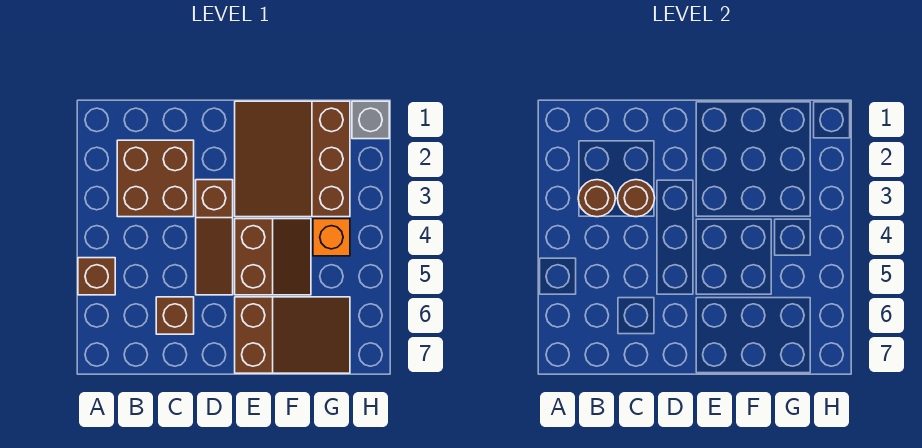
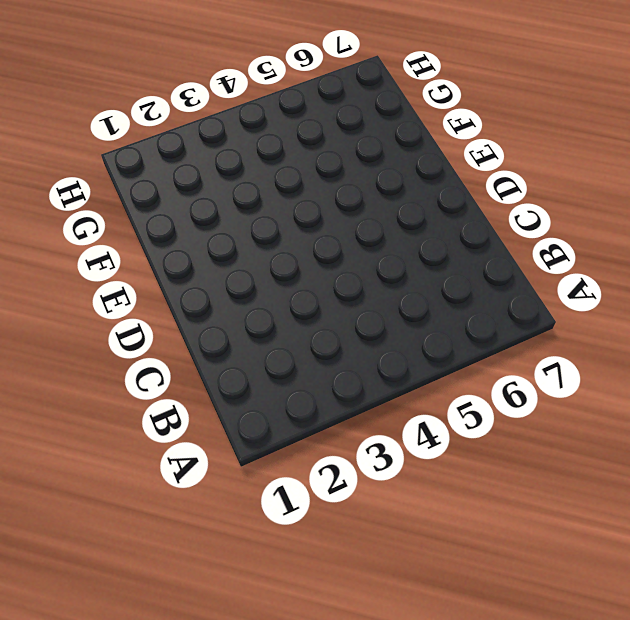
none -> brown 1x1 brick [78,258,115,295]
none -> brown 2x2 brick [117,140,194,217]

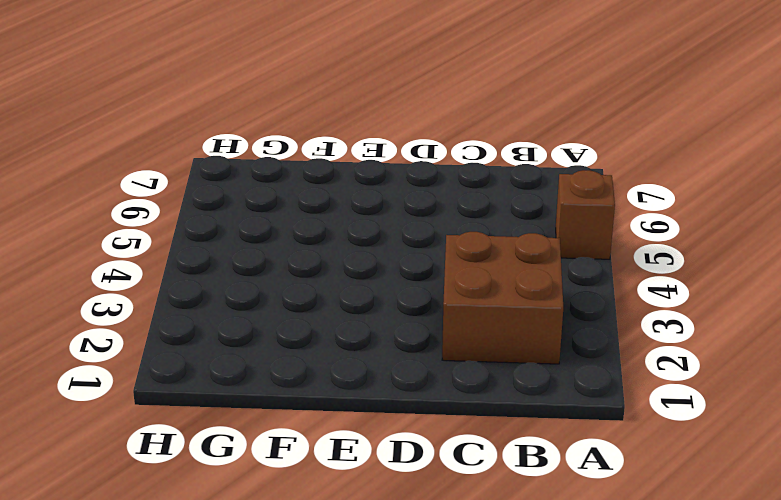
none -> brown 1x1 brick [156,297,194,334]
none -> brown 1x3 slope [196,180,233,295]

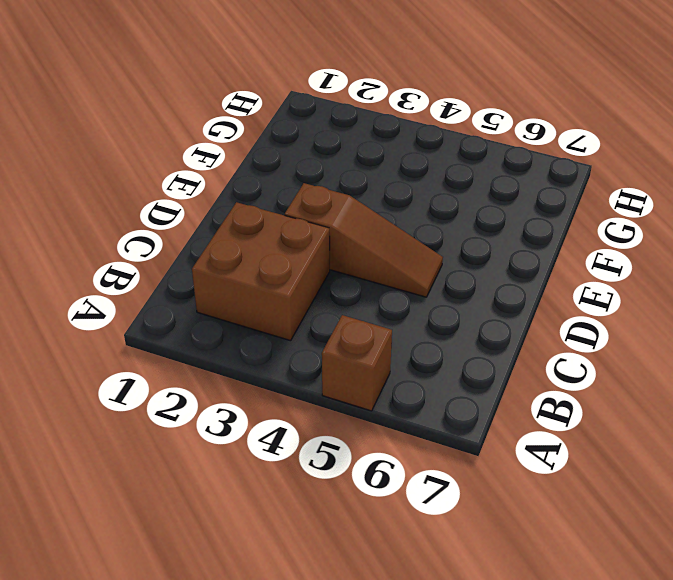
none -> brown 1x1 brick [156,297,194,334]
none -> brown 3x3 slope [235,101,350,217]

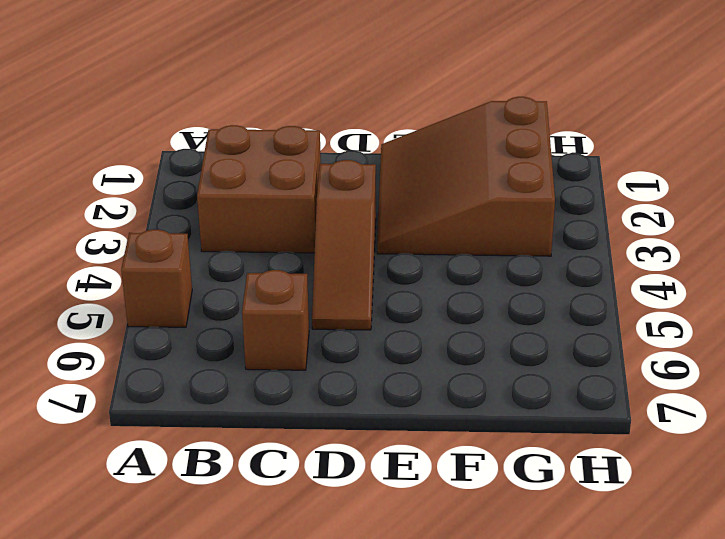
none -> brown 2x2 slope [235,219,311,295]
none -> brown 2x3 slope [235,297,350,373]

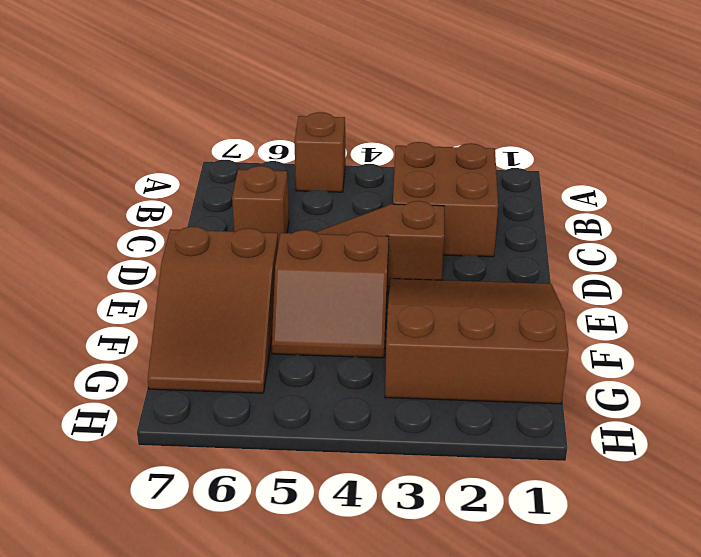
none -> orange 1x1 brick [313,219,350,256]
none -> grey 1x1 brick [352,101,389,139]

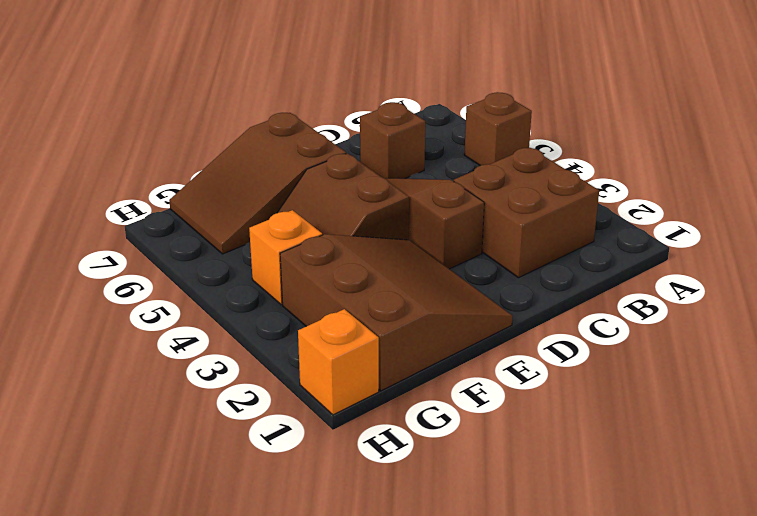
orange 1x1 brick [298,309,379,415] -> grey 1x1 brick [352,101,389,139]
none -> brown 1x1 round brick [578,180,615,217]
none -> brown 1x1 round brick [617,180,655,217]

